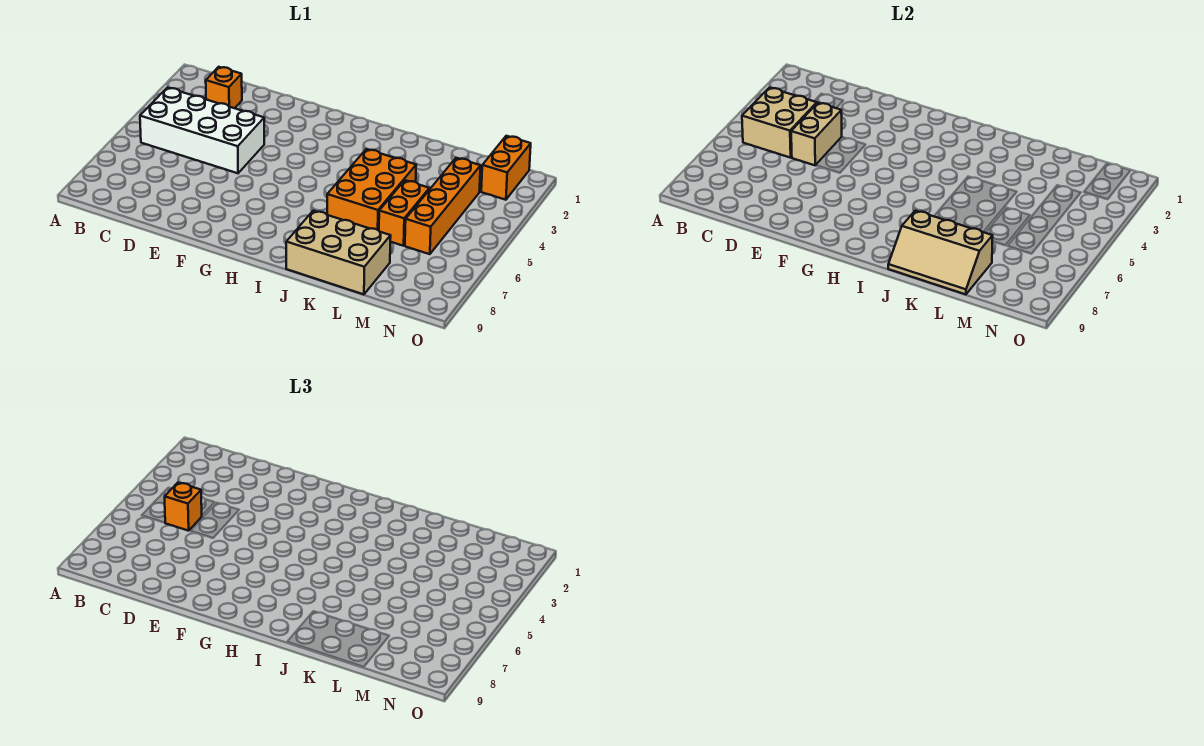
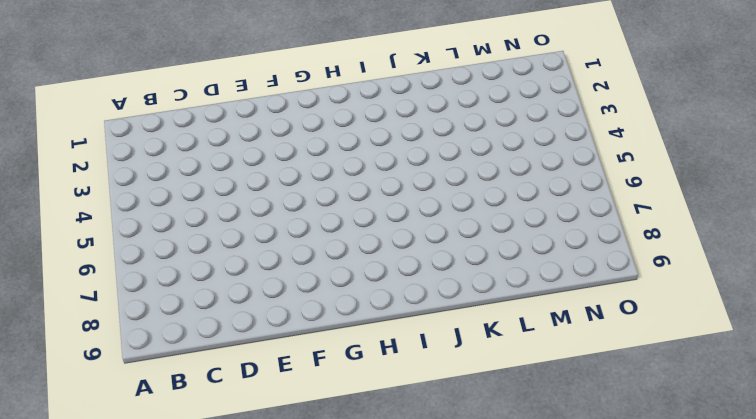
none -> white 2x4 brick [140,88,264,173]
none -> orange 1x1 brick [206,67,242,108]

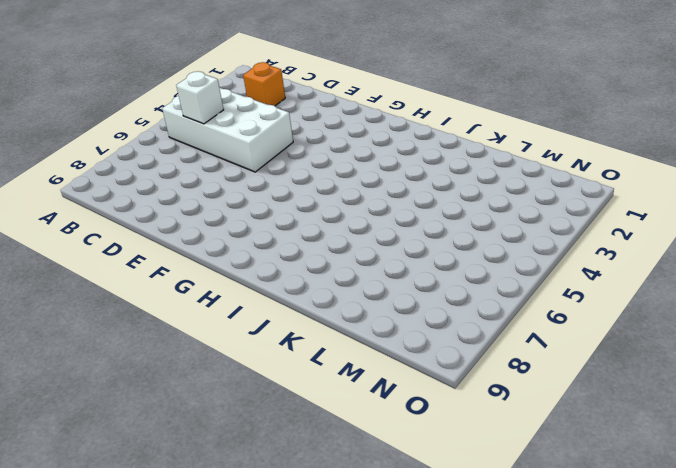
white 1x1 brick [176,71,224,124] -> tan 2x2 brick [742,88,817,158]
none -> orange 2x3 brick [327,149,416,231]
none -> tan 2x3 brick [286,211,391,294]

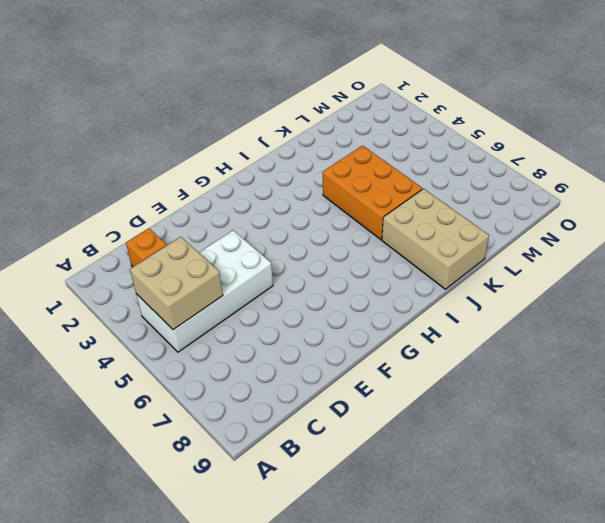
tan 2x3 brick [382,189,489,289] -> tan 2x3 brick turned to [286,211,391,294]
none -> orange 1x2 brick [379,180,429,246]
none -> orange 1x4 brick [405,158,481,254]

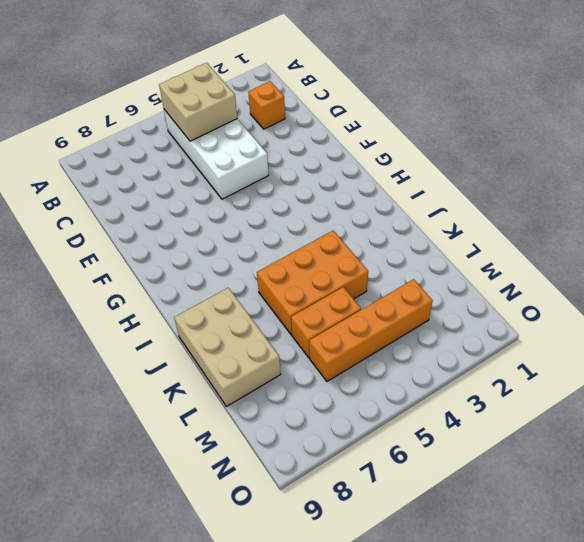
none -> orange 1x2 brick [481,136,531,200]
none -> tan 1x2 brick [791,103,842,165]

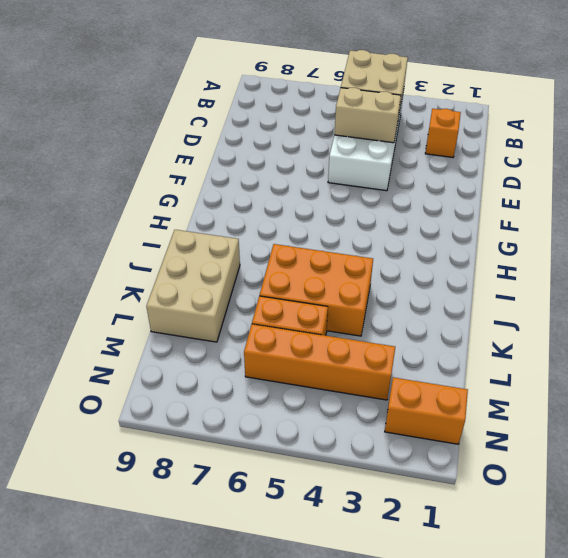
none -> tan 2x3 slope [888,211,993,294]
none -> orange 1x1 brick [165,483,202,531]

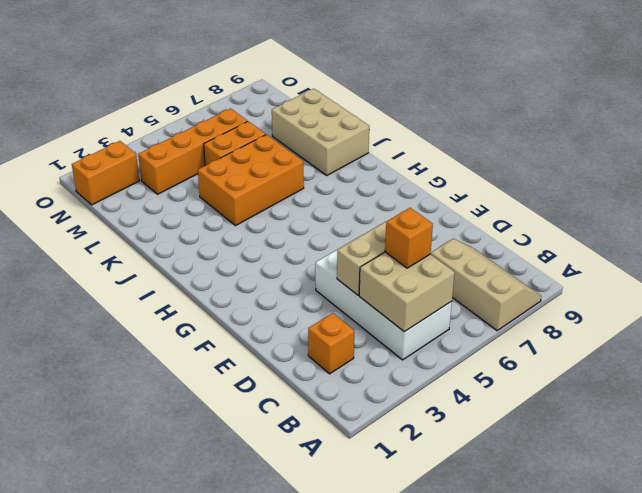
tan 2x3 slope [431,239,541,331] -> tan 2x3 slope moved to [888,211,993,294]

